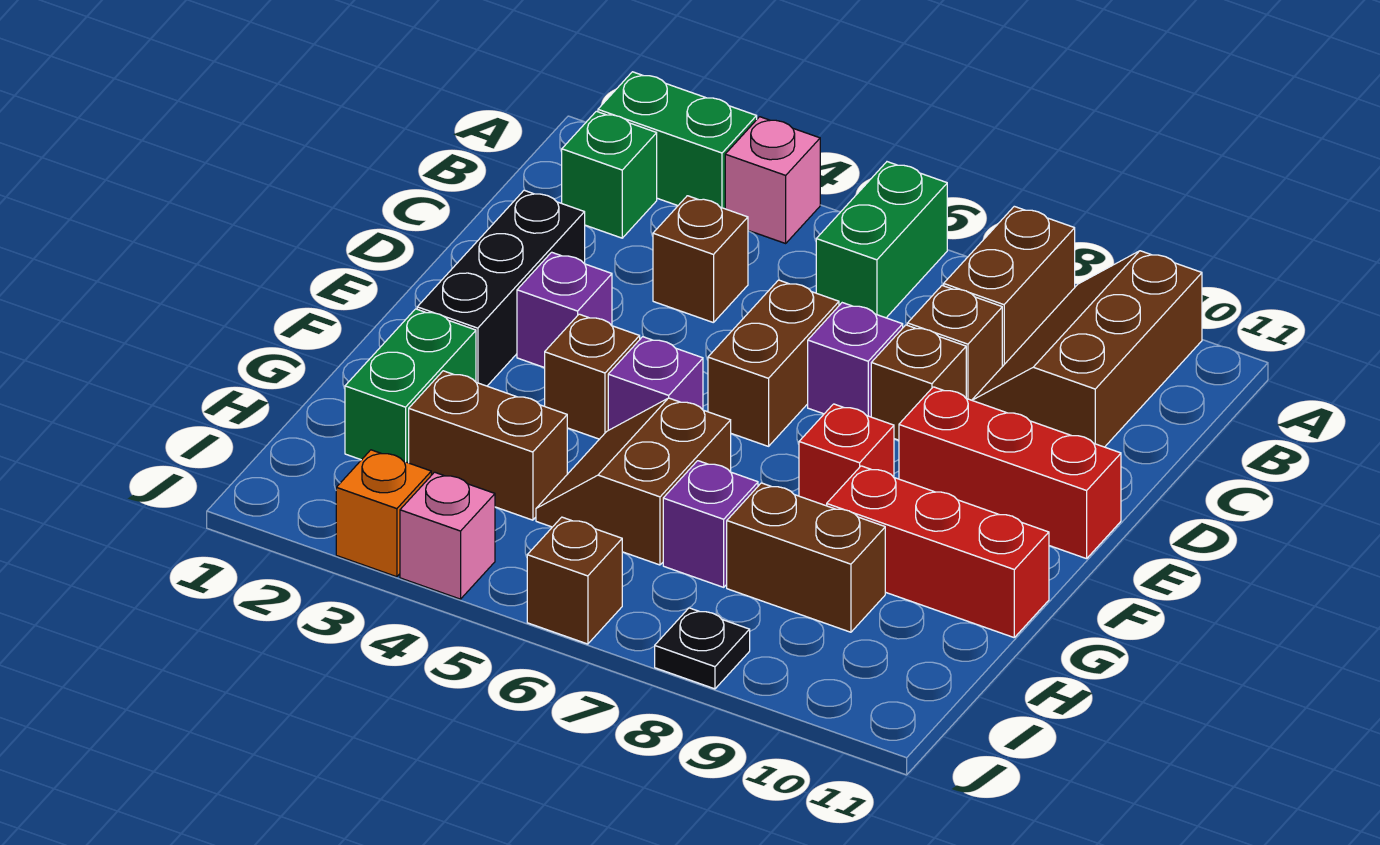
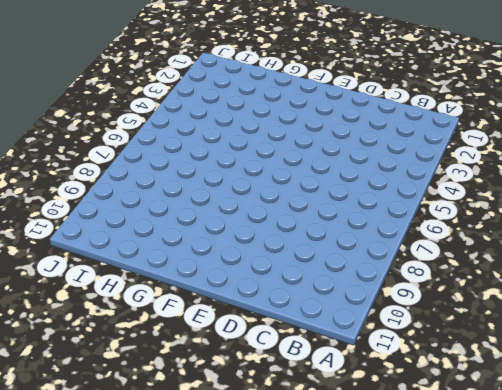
none -> green 1x2 brick [598,72,757,209]
none -> pink 1x1 brick [725,117,820,243]
none -> green 1x2 brick [816,162,947,318]

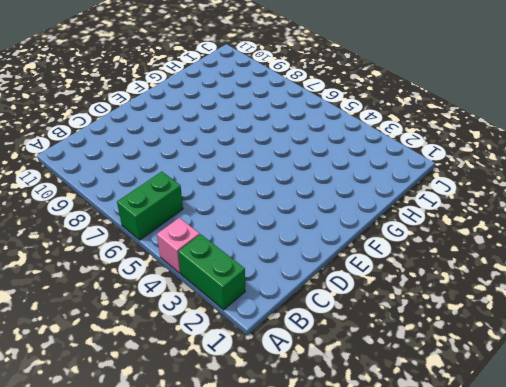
none -> brown 1x2 brick [944,206,1075,367]
none -> brown 2x3 slope [972,251,1202,447]
none -> green 1x1 brick [562,111,657,238]

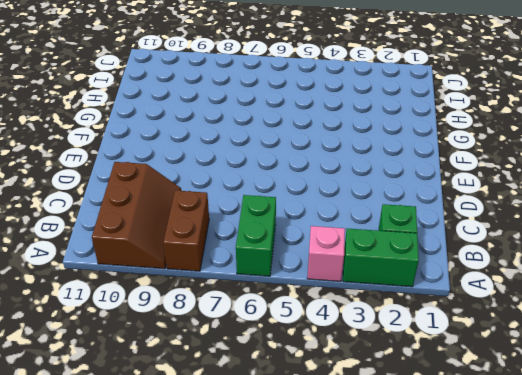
none -> brown 1x1 brick [653,196,748,323]
none -> brown 1x1 brick [907,285,1002,400]
none -> black 1x3 brick [417,190,585,386]

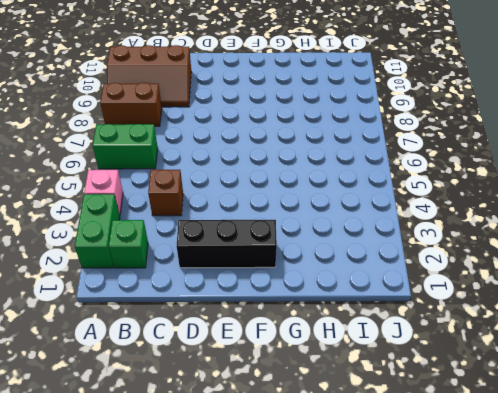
none -> brown 1x1 brick [907,285,1002,400]
none -> brown 1x2 brick [708,280,839,446]
none -> purple 1x1 brick [808,303,903,417]

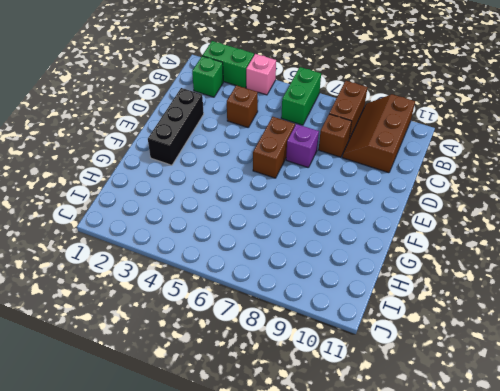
none -> brown 1x1 brick [871,325,966,440]
none -> purple 1x1 brick [517,252,612,368]
none -> red 1x3 brick [899,387,1121,559]

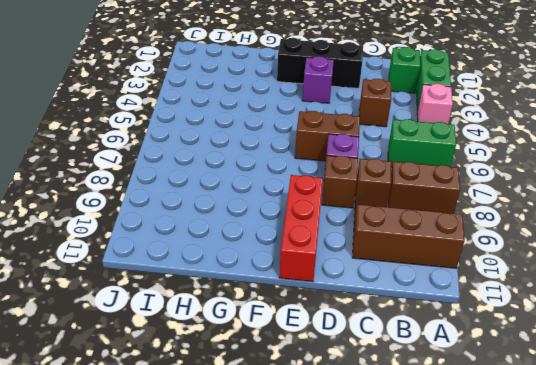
none -> brown 1x1 brick [545,314,640,439]
none -> purple 1x1 brick [608,337,703,430]
none -> red 1x1 brick [799,404,894,506]

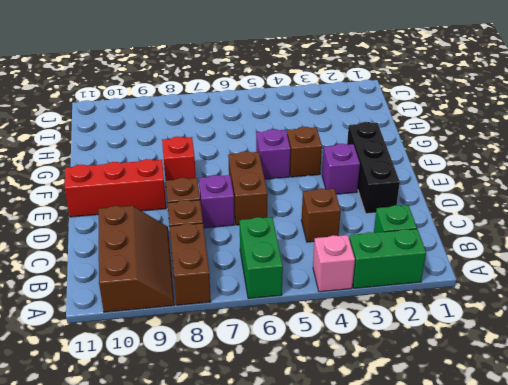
none -> green 1x2 brick [345,309,476,463]
none -> brown 2x2 slope [536,398,731,565]
none -> red 1x3 brick [827,466,1049,637]

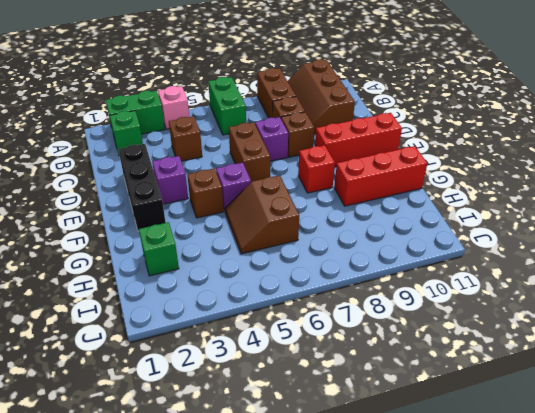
green 1x1 brick [139,222,179,276] -> green 1x2 brick [345,309,476,463]
none -> brown 1x2 brick [409,371,567,520]
none -> purple 1x1 brick [663,461,758,587]
none -> brown 1x2 brick [727,483,885,632]

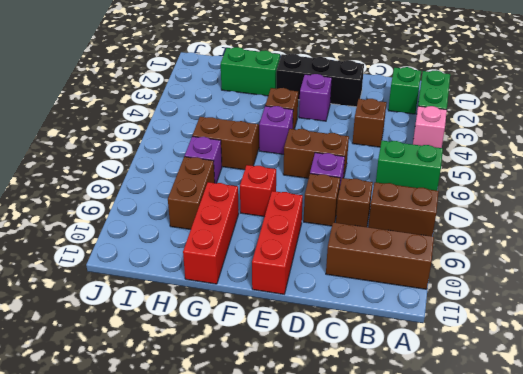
none -> brown 1x2 brick [409,371,567,520]
none -> orange 1x1 brick [336,450,431,577]
none -> pink 1x1 brick [400,472,495,599]

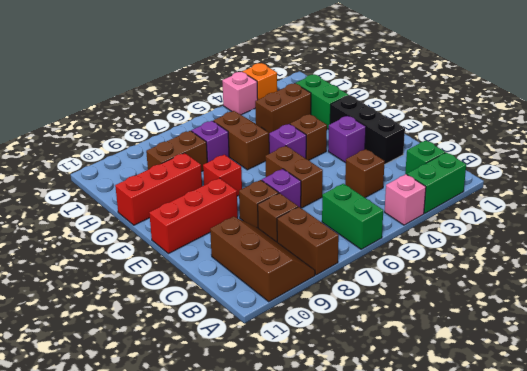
none -> brown 1x1 brick [527,517,622,644]
none -> black 1x1 plate [655,608,750,689]

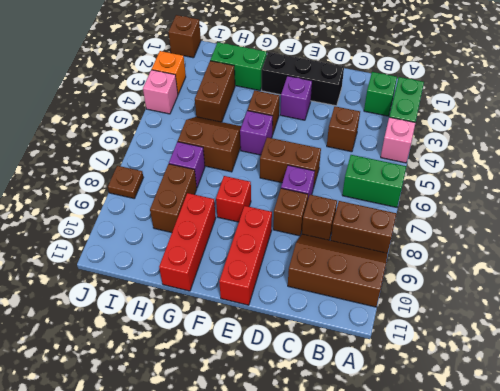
brown 1x1 brick [169,15,201,58] -> brown 1x1 brick moved to [527,517,622,644]
brown 1x1 plate [108,166,143,198] -> black 1x1 plate [655,608,750,689]

